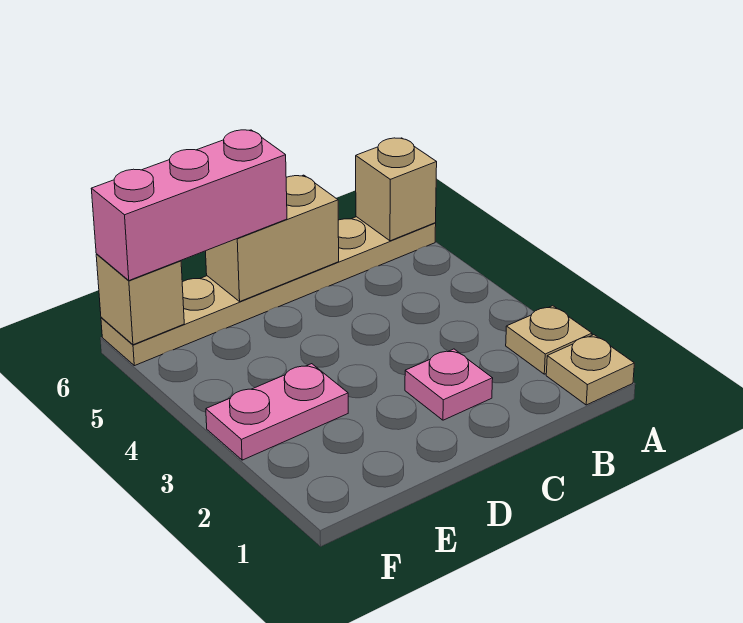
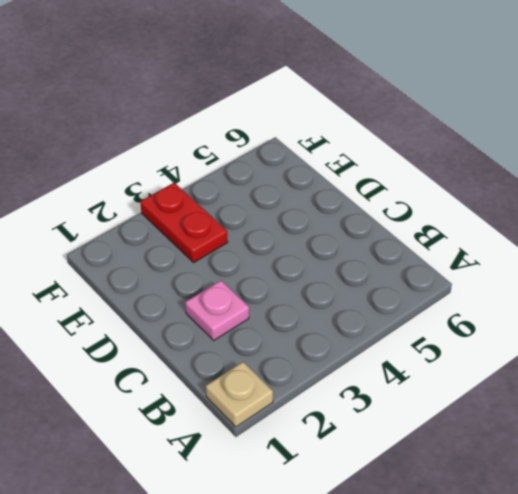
red 1x2 plate [140,183,228,262] -> pink 1x2 plate [206,364,348,460]
none -> tan 1x1 plate [506,306,592,374]
none -> tan 1x6 plate [101,217,436,366]

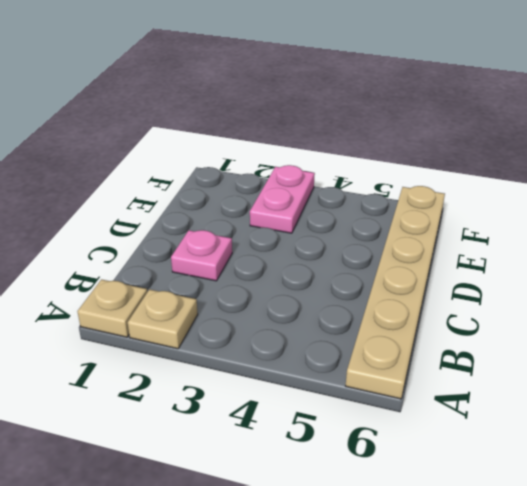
none -> tan 1x1 brick [356,138,437,241]
none -> tan 1x2 brick [206,175,339,301]

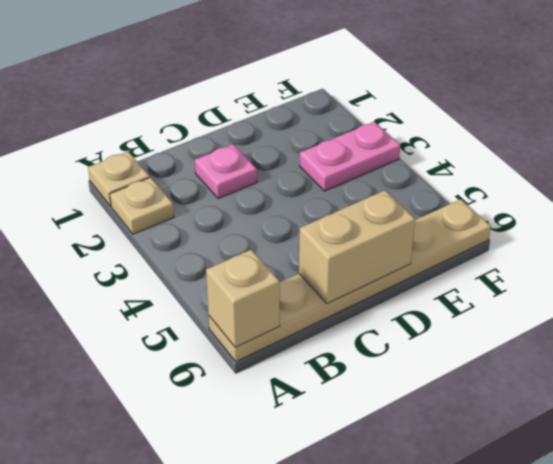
none -> tan 1x1 brick [96,254,184,345]
none -> pink 1x3 brick [91,130,287,280]

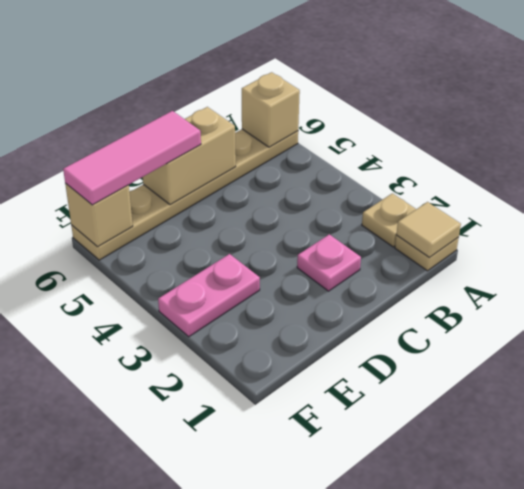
tan 1x1 tile [396,202,461,257] -> none
pink 1x3 tile [63,111,201,205] -> pink 1x3 brick [91,130,287,280]

